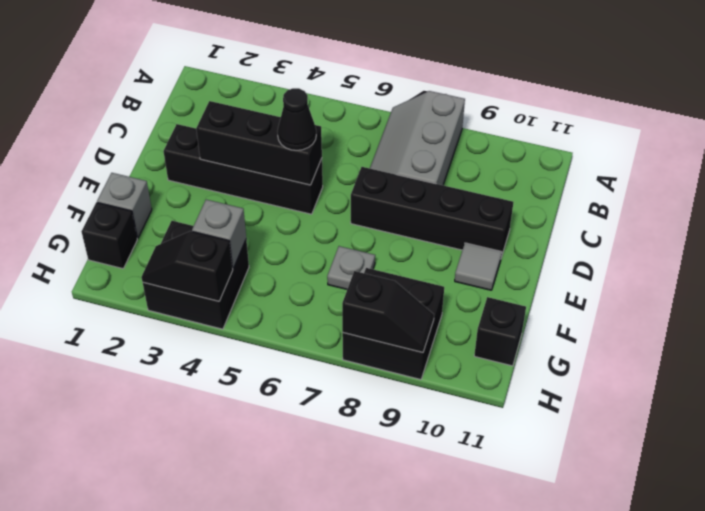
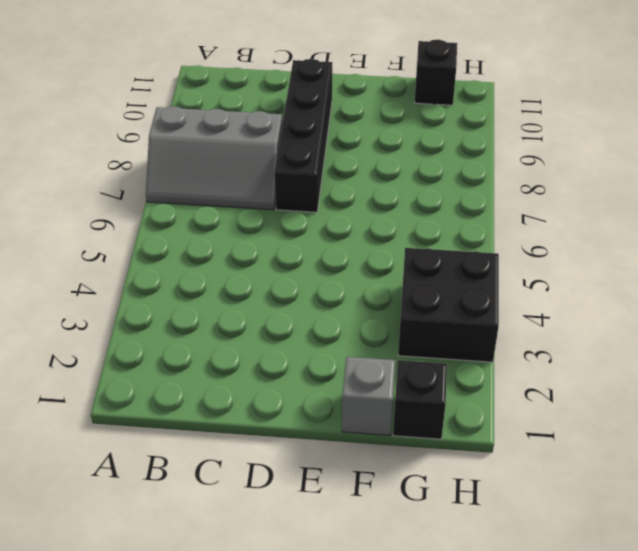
none -> black 1x4 brick [164,124,323,214]
none -> grey 1x1 tile [455,243,502,290]
none -> grey 1x1 plate [327,246,375,289]

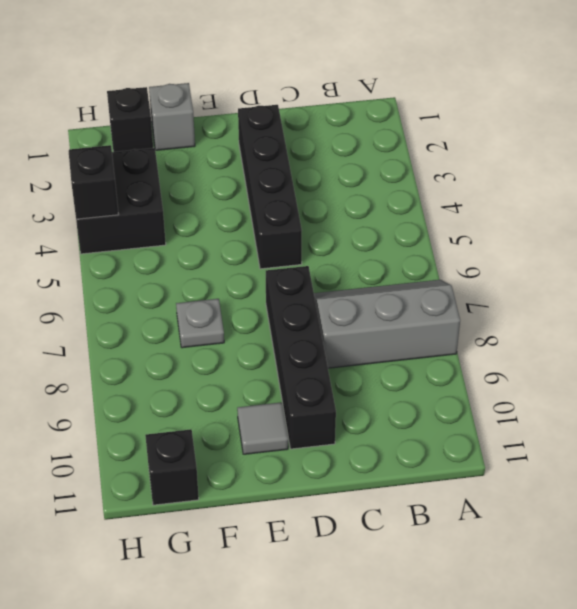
none -> black 2x2 brick [342,268,444,380]
none -> black 1x3 brick [196,101,322,185]
none -> grey 1x1 brick [192,200,246,268]

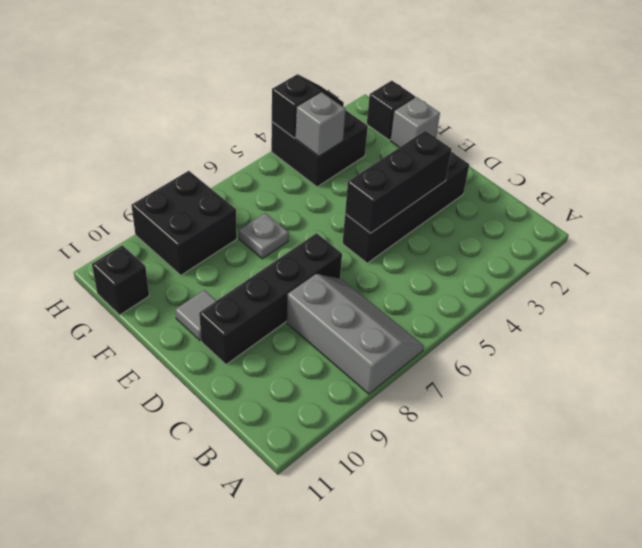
none -> black 1x2 slope [342,271,434,352]
none -> black 1x1 cone [278,88,316,150]

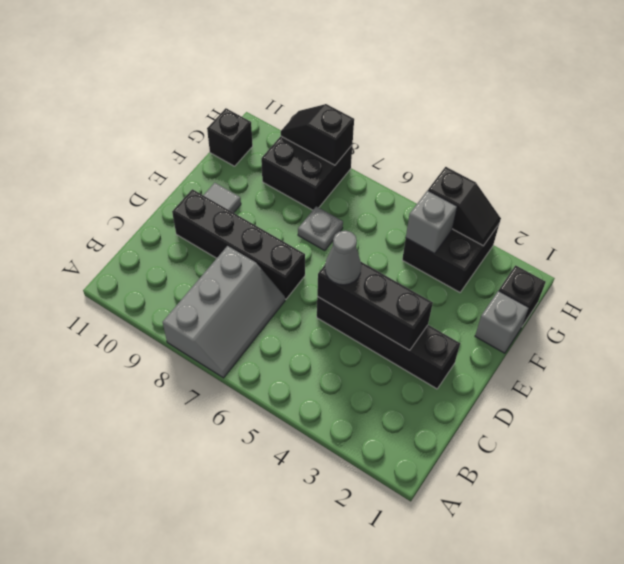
grey 1x1 cone [325,230,361,285] -> black 1x1 cone [278,88,316,150]

